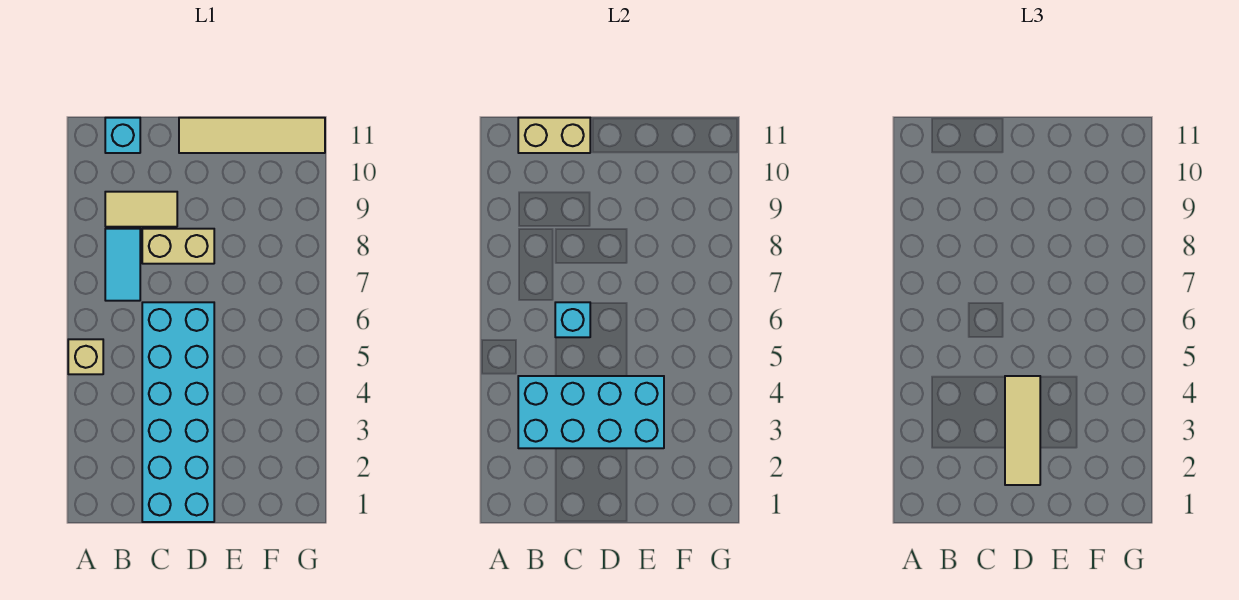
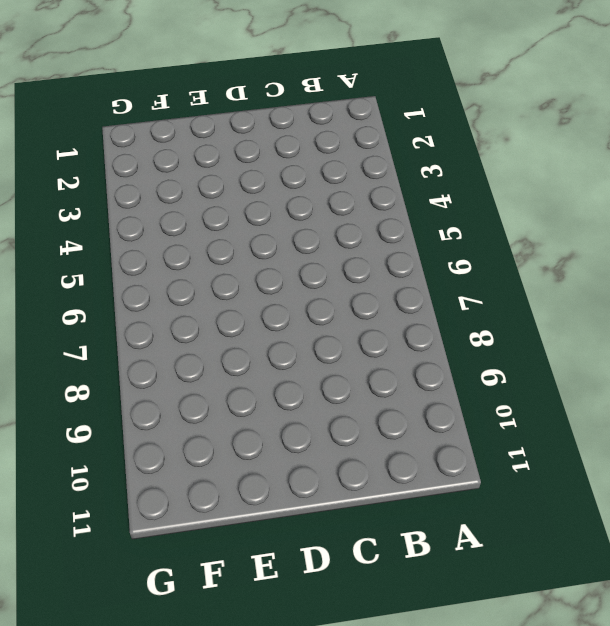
none -> tan 1x1 brick [68,339,103,374]
none -> cyan 1x2 tile [105,229,140,301]

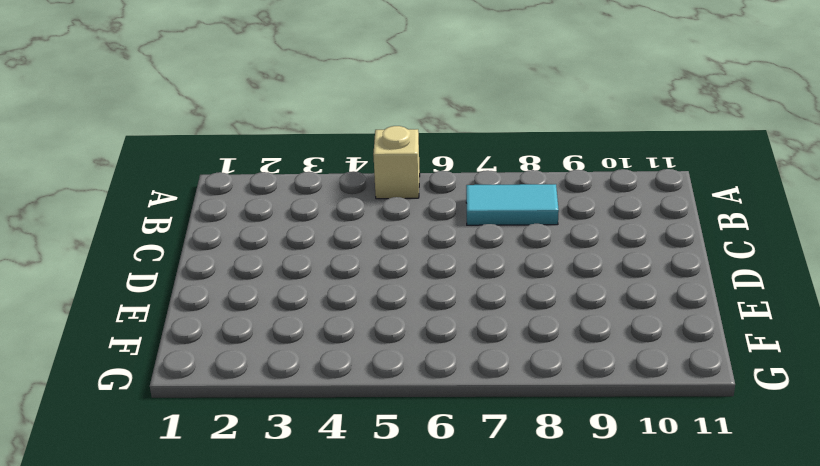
none -> tan 1x2 tile [105,192,177,227]
none -> cyan 1x1 brick [105,118,140,153]

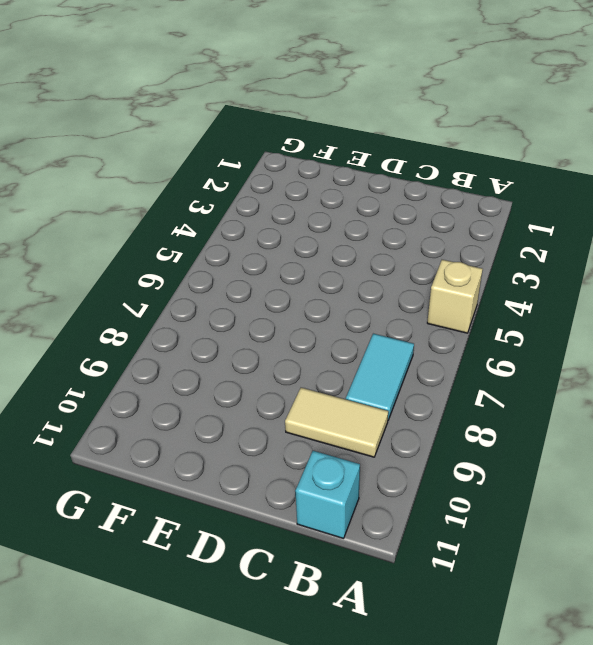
none -> cyan 2x6 brick [142,302,214,522]
none -> tan 1x2 brick [142,229,214,264]

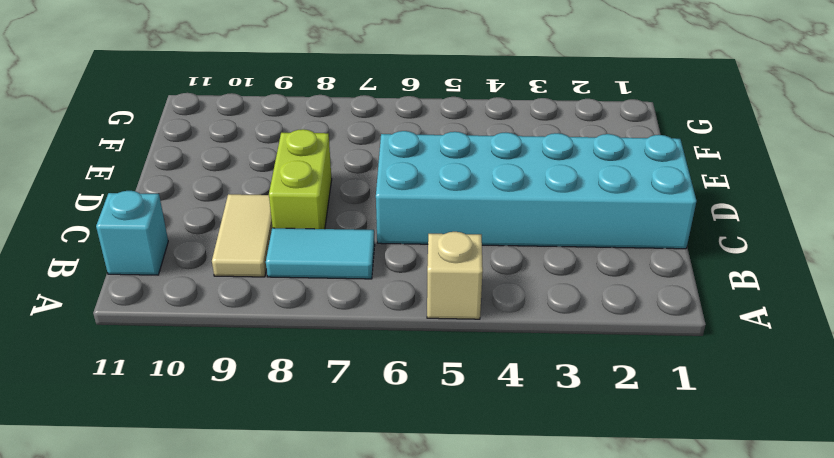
lime 1x2 brick [269,129,332,229] -> tan 1x2 brick [142,229,214,264]
none -> tan 1x4 tile [179,118,325,153]
none -> cyan 2x4 brick [518,376,664,448]

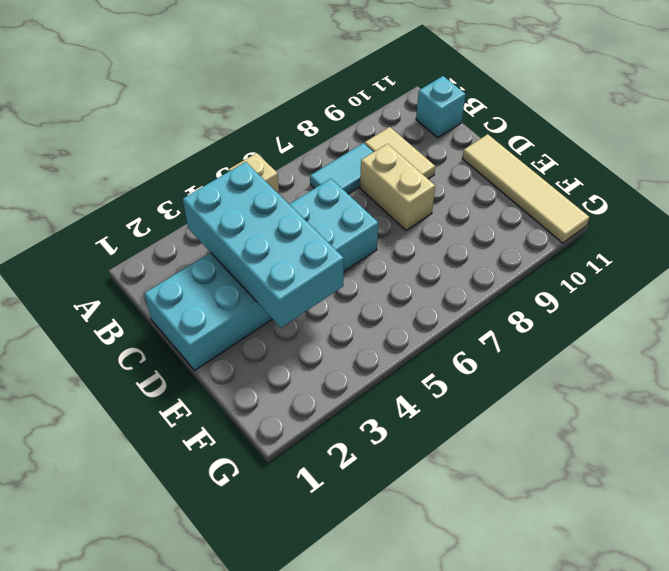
none -> tan 1x2 brick [518,118,590,153]
none -> cyan 1x1 brick [555,302,590,337]

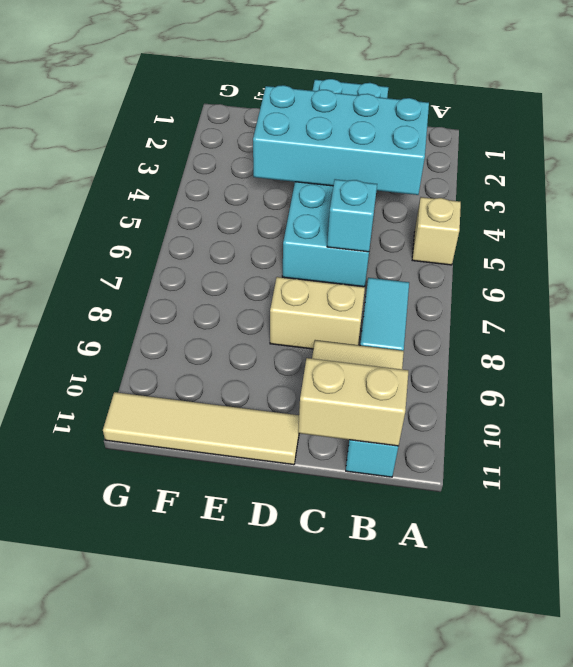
none -> tan 1x3 tile [1005,376,1040,485]

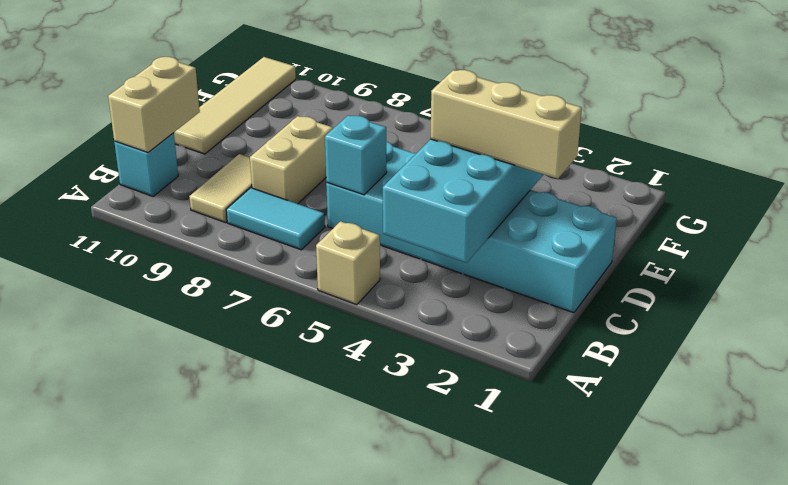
tan 1x3 brick [430,70,582,179] -> tan 1x3 tile [1005,376,1040,485]

